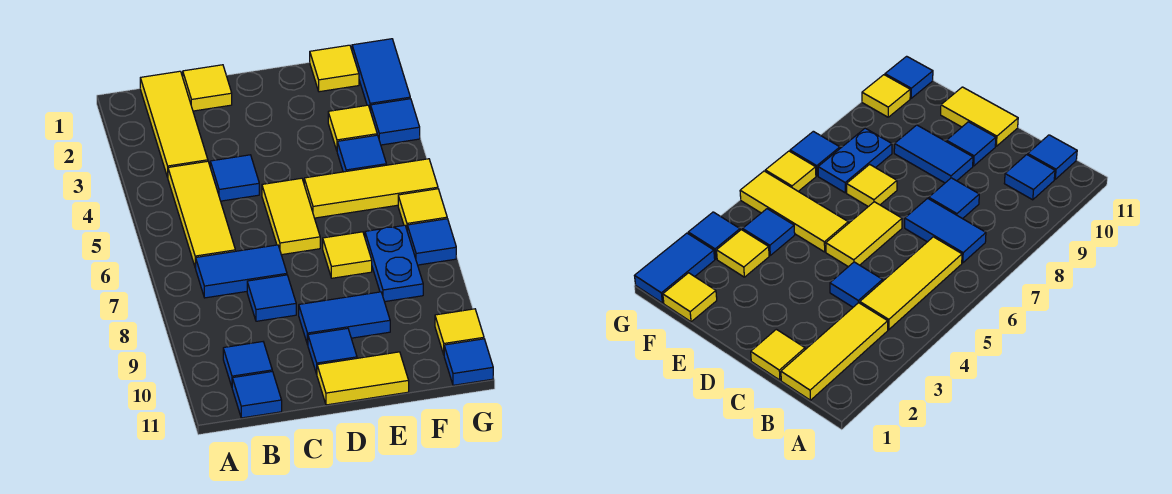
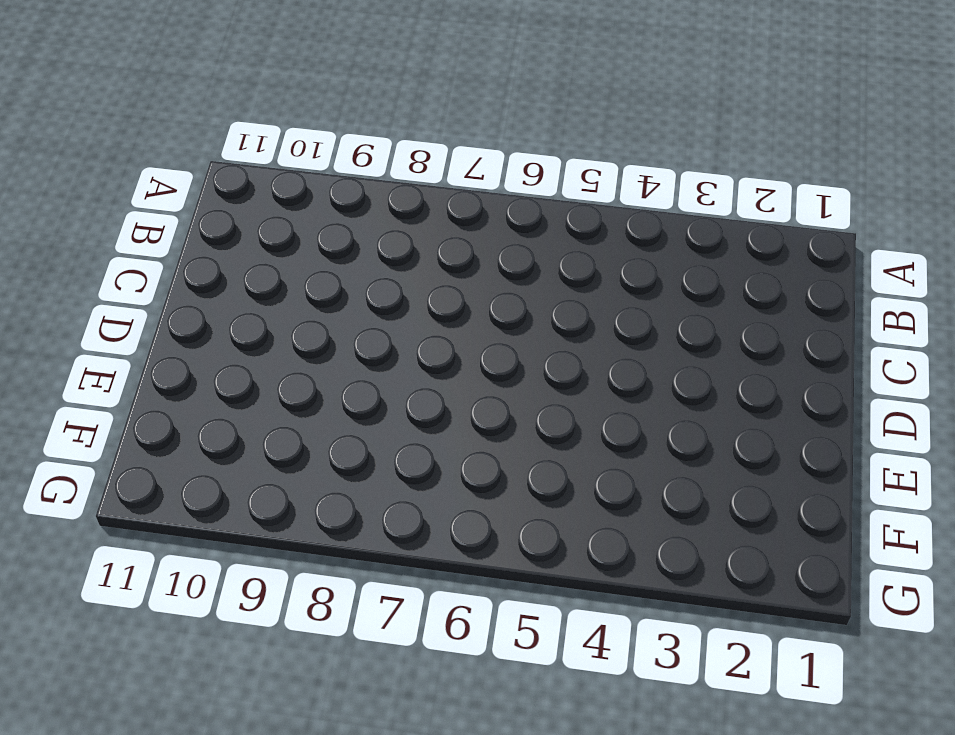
none -> yellow 1x3 tile [140,71,208,177]
none -> yellow 1x3 tile [168,161,235,268]
none -> blue 1x2 tile [196,245,287,298]

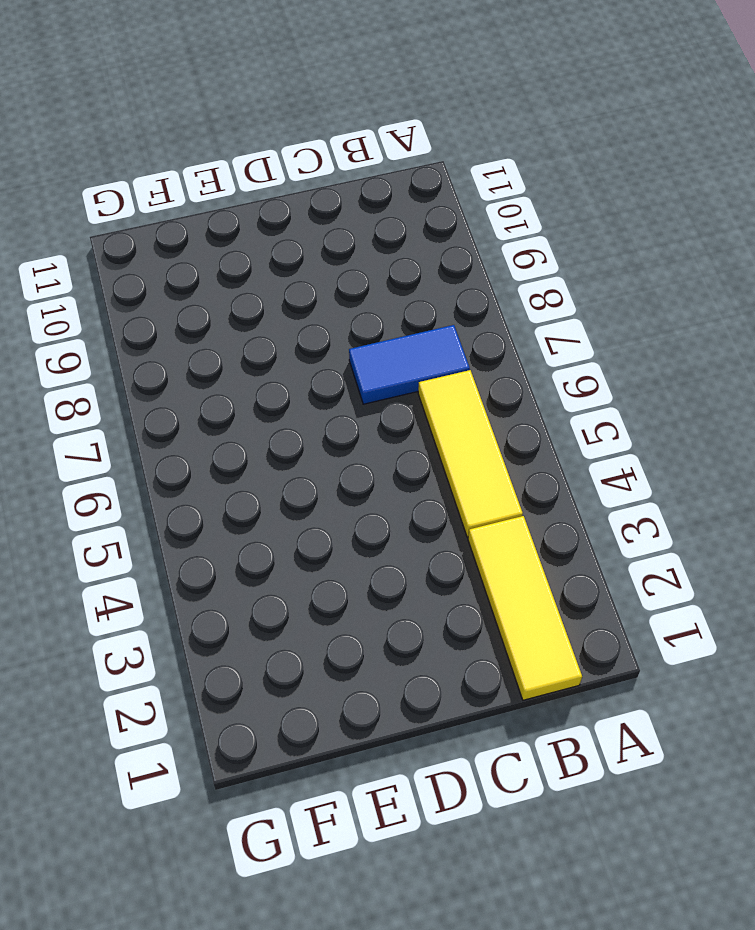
none -> blue 1x1 tile [223,342,272,386]
none -> blue 1x1 tile [232,371,282,418]
none -> yellow 1x1 tile [183,65,232,111]

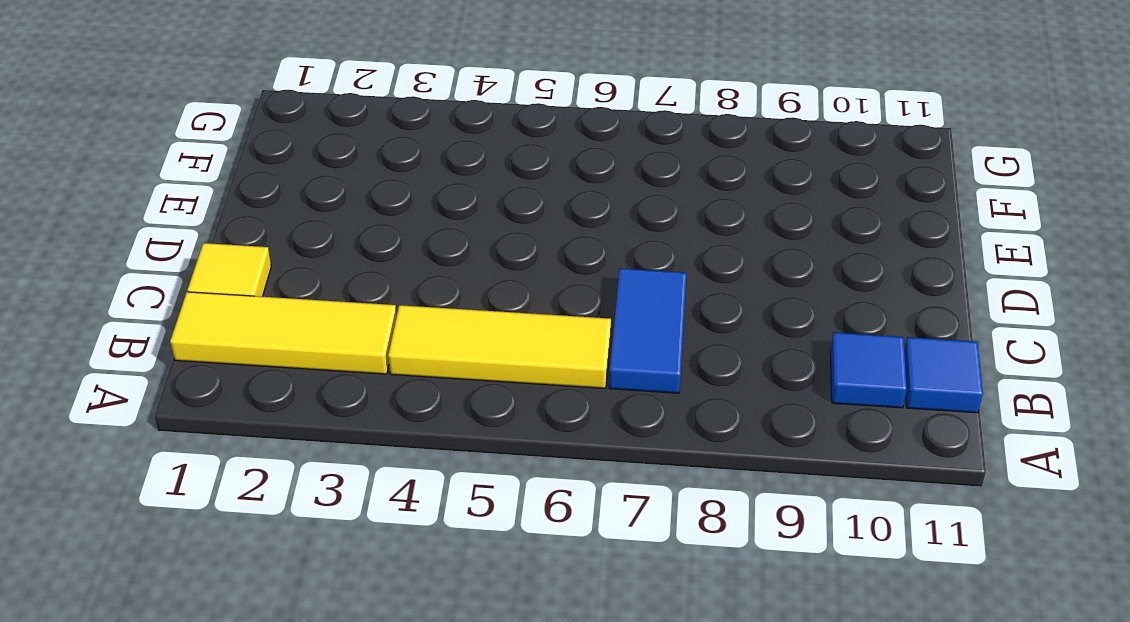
none -> blue 1x1 tile [210,155,259,201]
none -> blue 1x1 tile [247,275,296,321]
none -> yellow 1x2 tile [262,178,320,255]

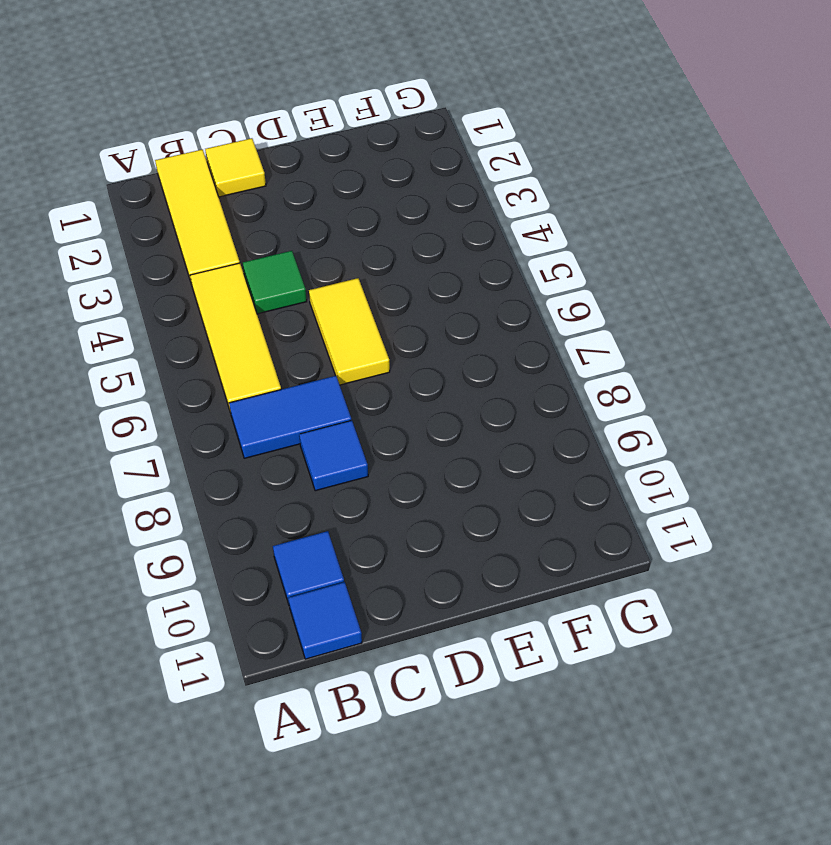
green 1x1 tile [243,251,307,314] -> blue 1x1 tile [210,155,259,201]
none -> blue 1x2 tile [299,292,390,345]
none -> blue 1x1 tile [308,328,357,374]
none -> yellow 1x2 tile [317,352,409,405]

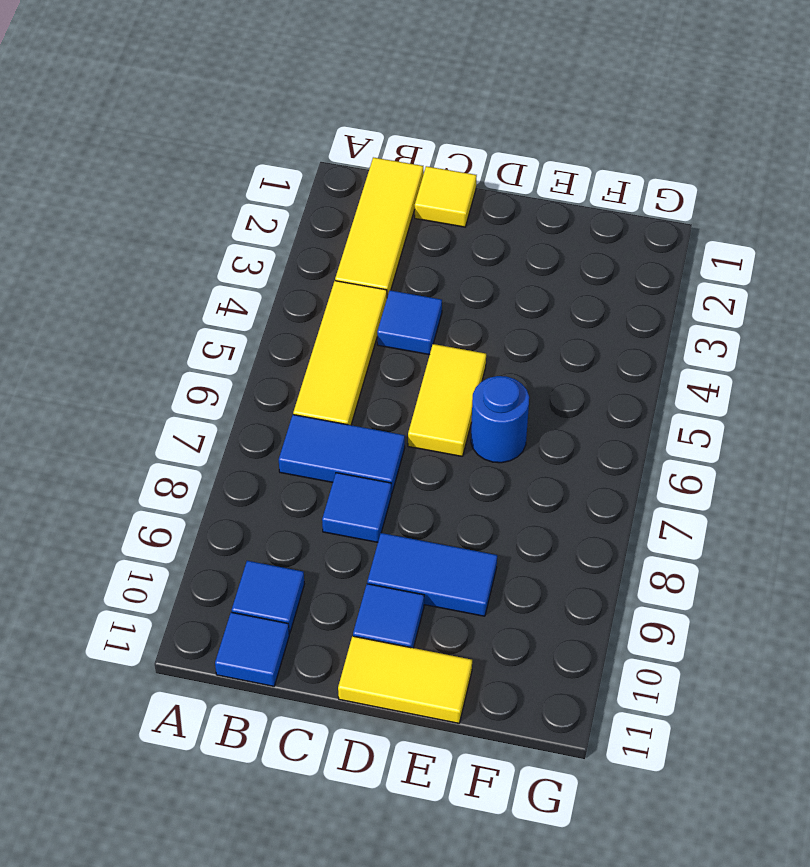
blue 1x1 round brick [471,376,529,463] -> none
none -> yellow 1x3 tile [304,159,438,218]
none -> yellow 1x1 tile [323,232,372,278]
none -> yellow 1x1 tile [310,45,359,92]

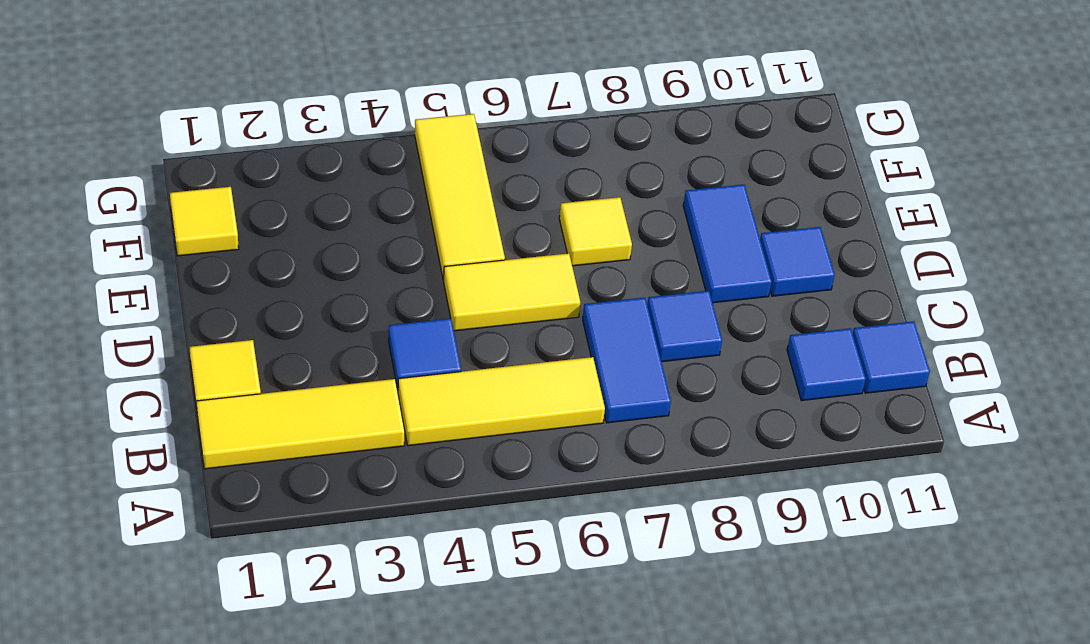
none -> yellow 1x2 tile [317,352,409,405]
none -> yellow 1x1 tile [328,105,377,150]
none -> blue 1x1 tile [337,135,386,172]

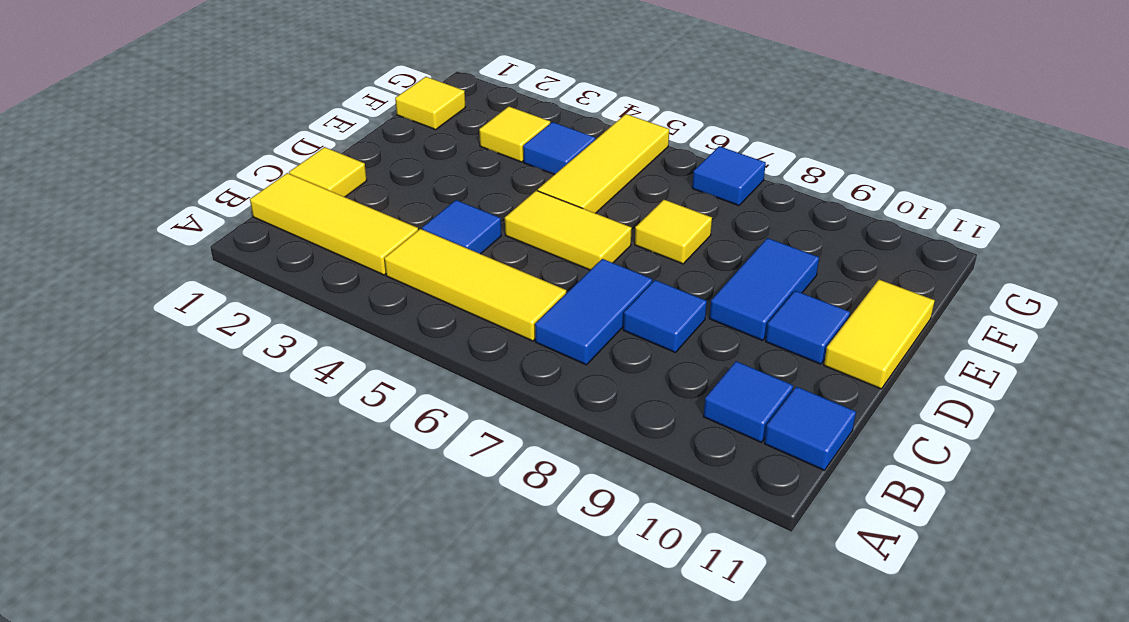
none -> blue 1x2 plate [365,225,423,302]
none -> blue 1x2 tile [352,39,410,111]
none -> blue 1x1 tile [371,99,420,145]

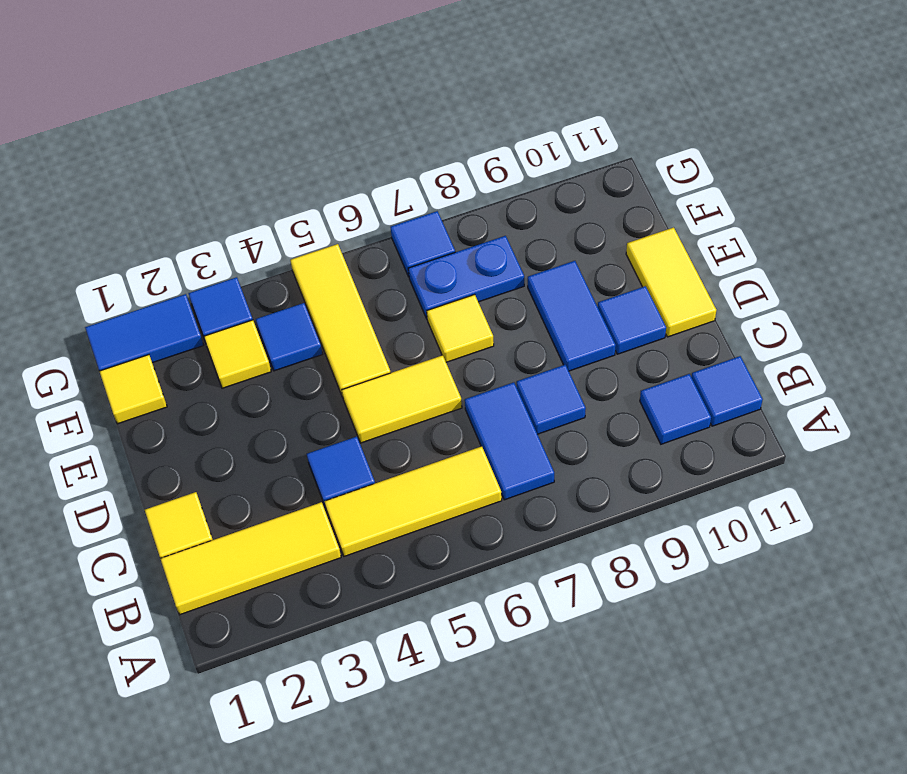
none -> yellow 1x1 tile [398,189,447,229]
none -> yellow 1x1 tile [435,309,484,354]
none -> blue 1x1 tile [444,339,493,385]

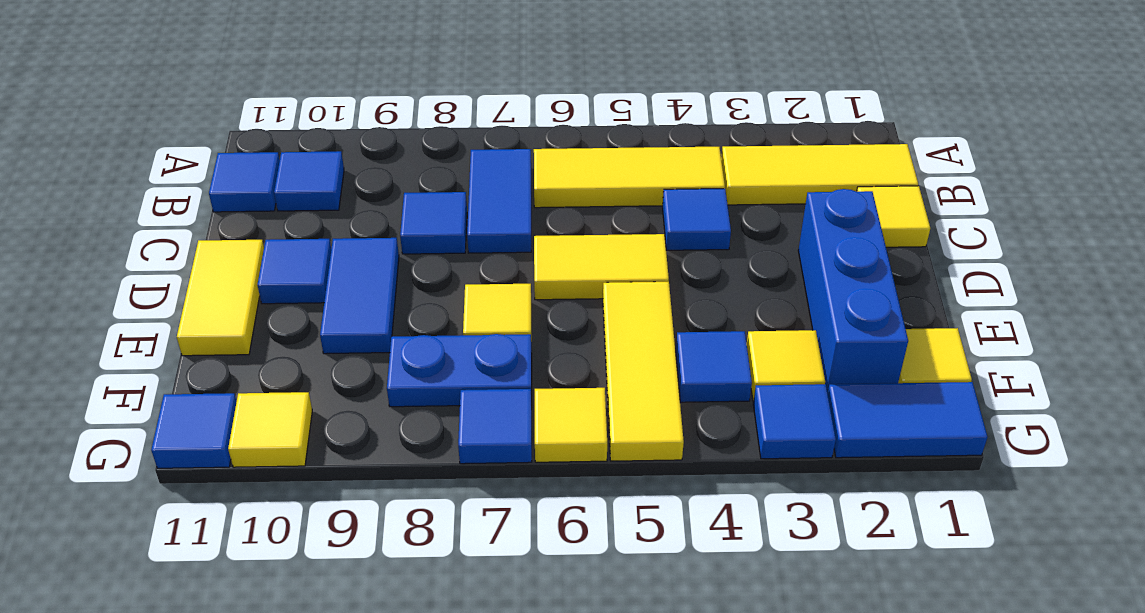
blue 1x3 brick [798,189,908,393] -> none

